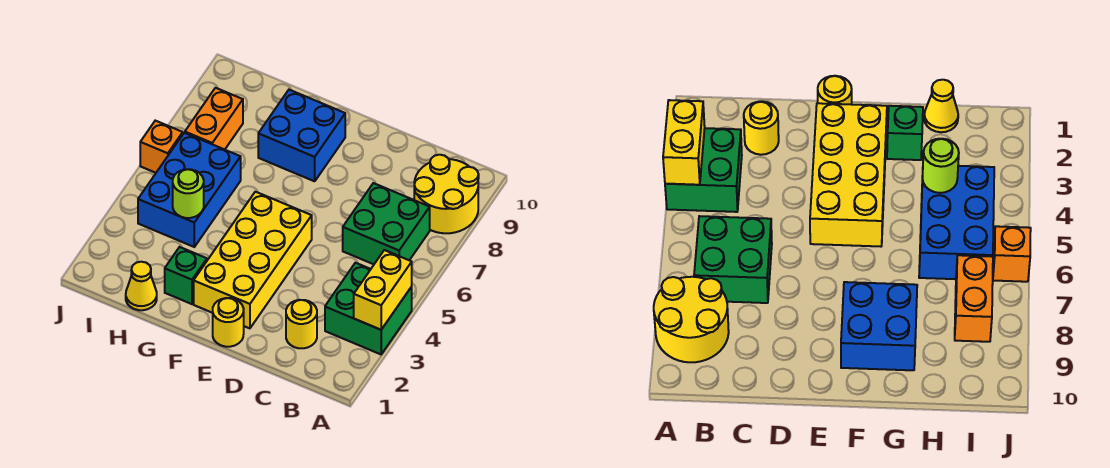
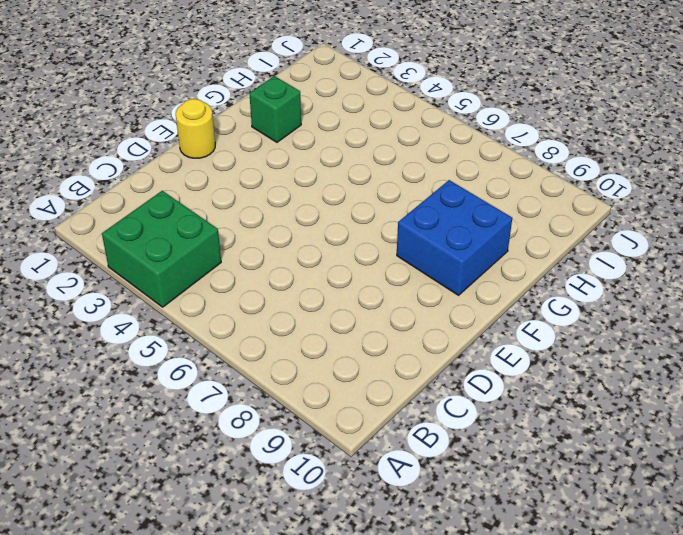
none -> yellow 2x2 round brick [414,155,479,233]
none -> green 2x2 brick [343,183,430,264]
none -> yellow 1x1 round brick [286,300,317,348]

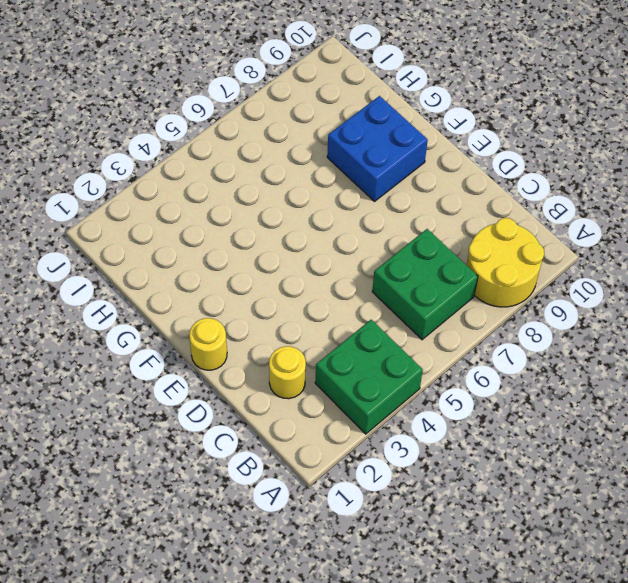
none -> yellow 2x4 brick [194,192,312,328]
none -> green 1x1 brick [165,247,207,304]
none -> yellow 1x1 cone [126,262,157,310]

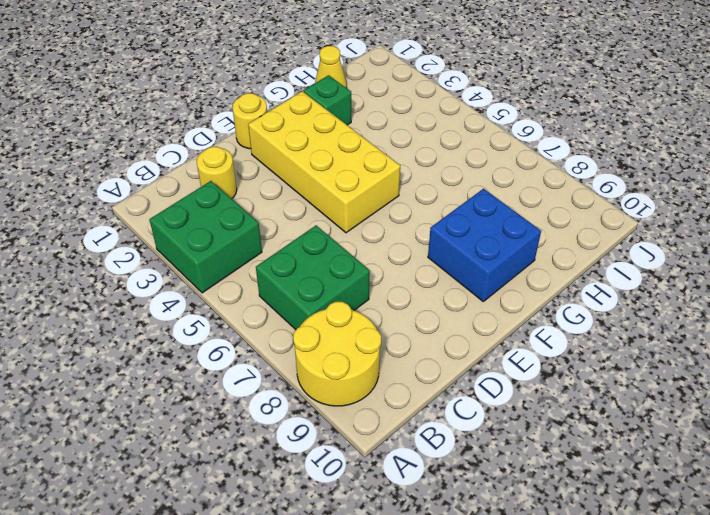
none -> blue 2x3 brick [138,133,241,247]
none -> orange 1x2 brick [185,88,243,150]
none -> orange 1x1 brick [140,121,183,173]

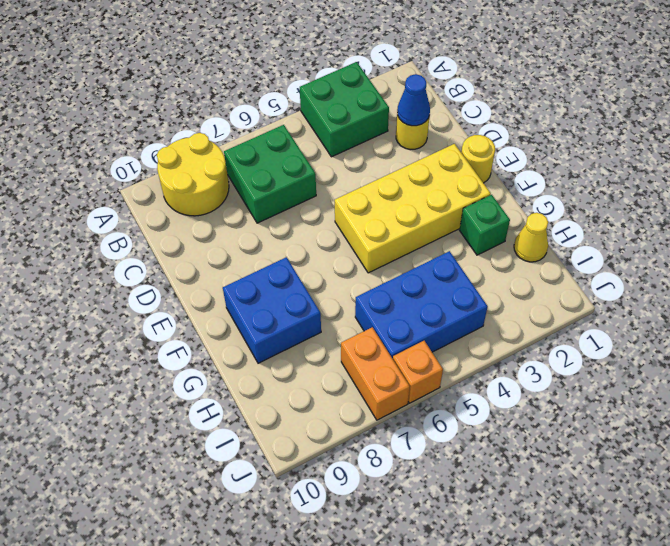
blue 1x1 cone [397,74,430,126] -> none
orange 1x2 brick [341,327,410,420] -> orange 1x2 brick turned to [185,88,243,150]
none -> yellow 1x2 brick [354,250,412,330]
none -> lime 1x1 round brick [173,169,204,218]

